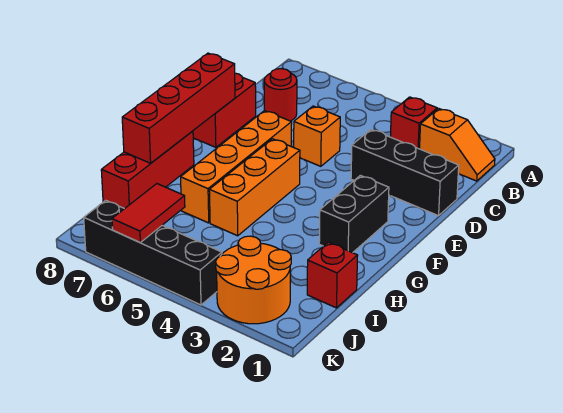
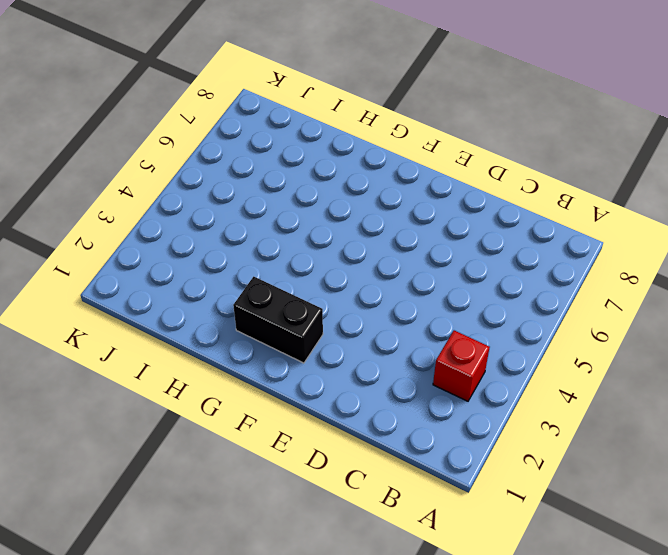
none -> orange 1x2 slope [420,109,495,181]
none -> red 1x1 round brick [264,69,297,121]
none -> black 1x3 brick [351,130,459,216]

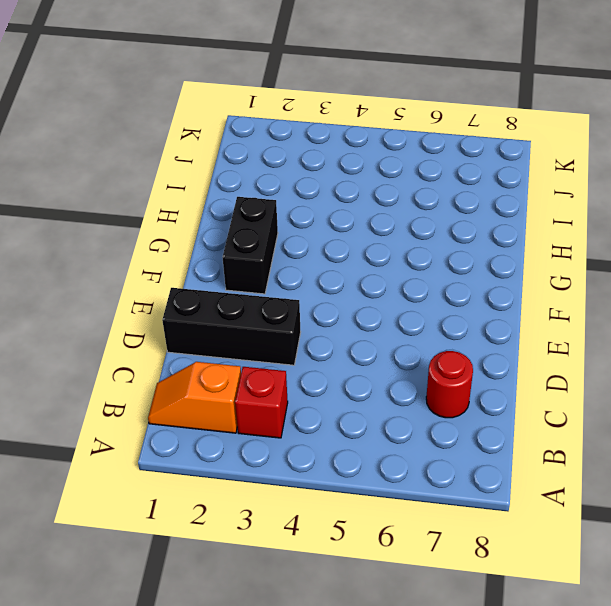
none -> orange 1x1 brick [294,106,340,166]
none -> red 1x2 brick [193,73,256,147]
none -> orange 1x4 brick [181,111,292,223]

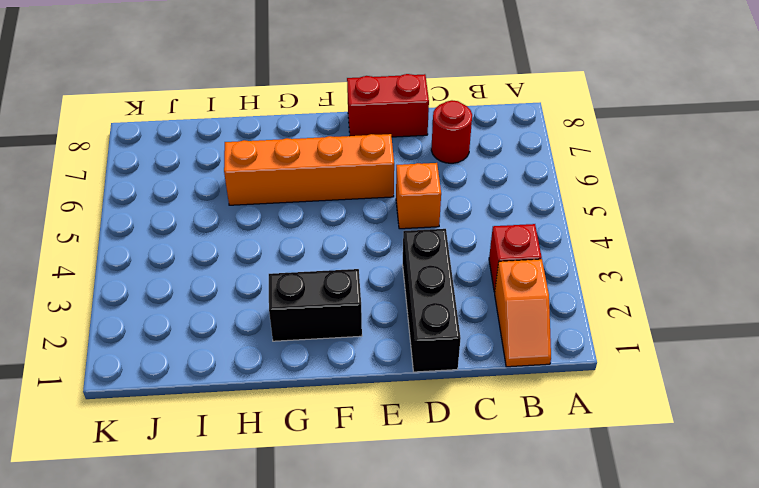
none -> orange 1x3 brick [209,139,300,236]
none -> red 1x3 brick [101,131,194,209]
none -> red 1x1 brick [307,242,358,308]

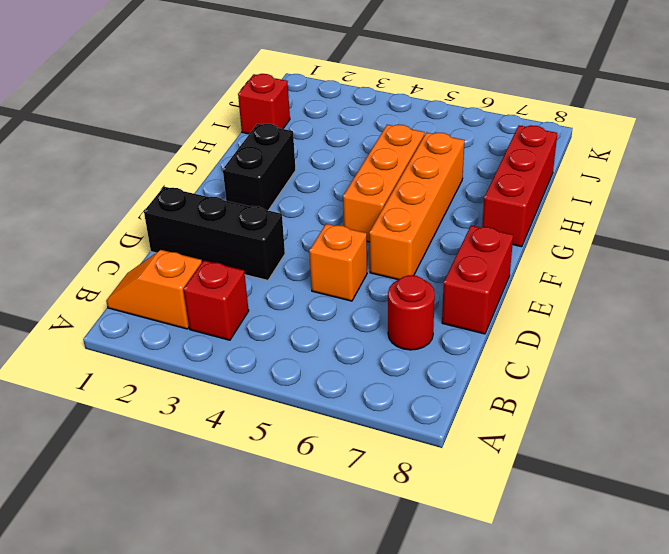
none -> orange 2x2 round brick [216,236,291,324]
none -> black 1x4 brick [84,200,222,305]
none -> red 1x4 brick [122,53,235,163]

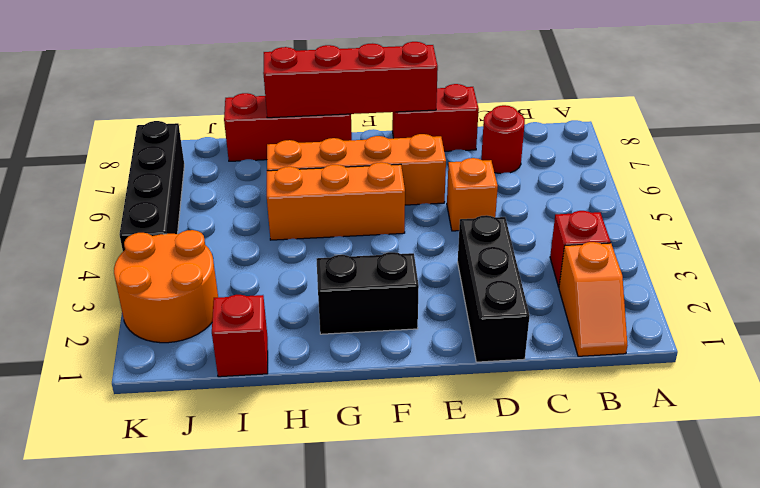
none -> red 1x2 tile [112,184,185,242]

